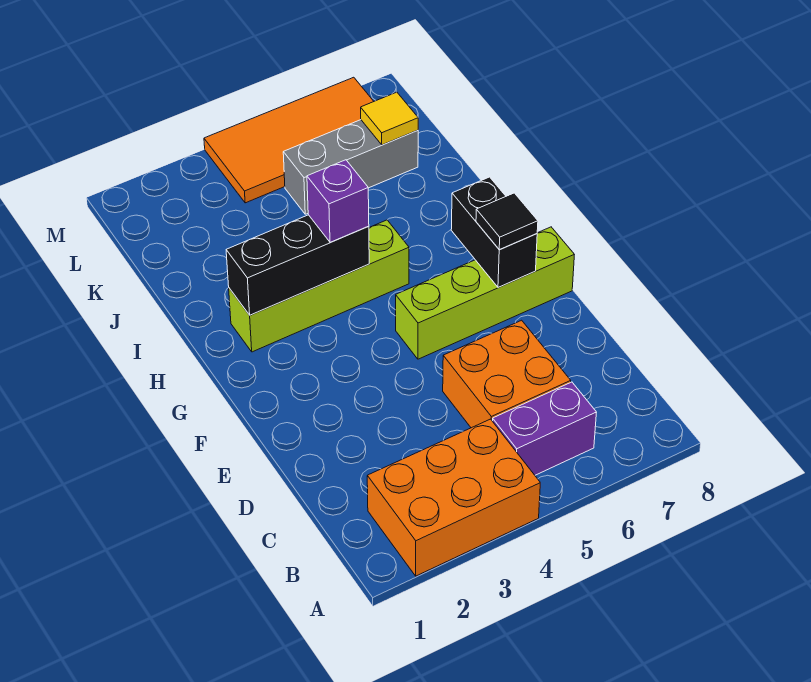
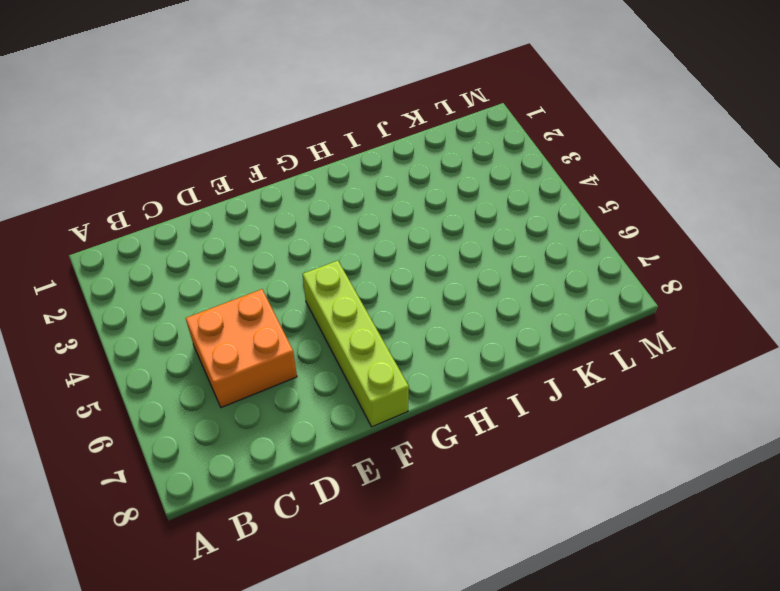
none -> orange 2x3 brick [367,419,540,576]
none -> purple 1x2 brick [493,382,597,475]
none -> lime 1x4 brick [229,220,409,352]

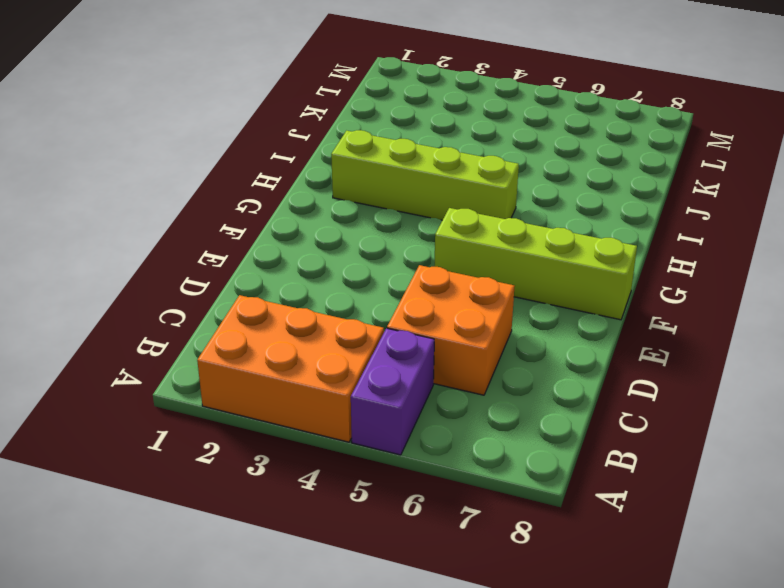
purple 1x2 brick [351,328,434,455] -> purple 1x2 brick turned to [493,382,597,475]
none -> grey 1x3 brick [283,120,418,214]
none -> orange 2x4 tile [204,77,374,203]
none -> black 1x2 brick [451,177,537,288]

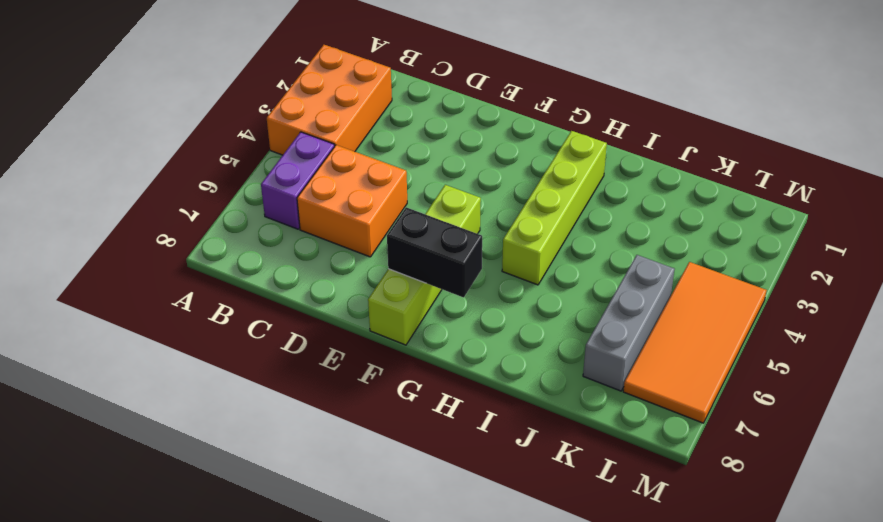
none -> black 1x3 brick [226,215,369,315]
none -> yellow 1x1 tile [361,92,418,145]
none -> black 1x1 tile [476,193,538,250]

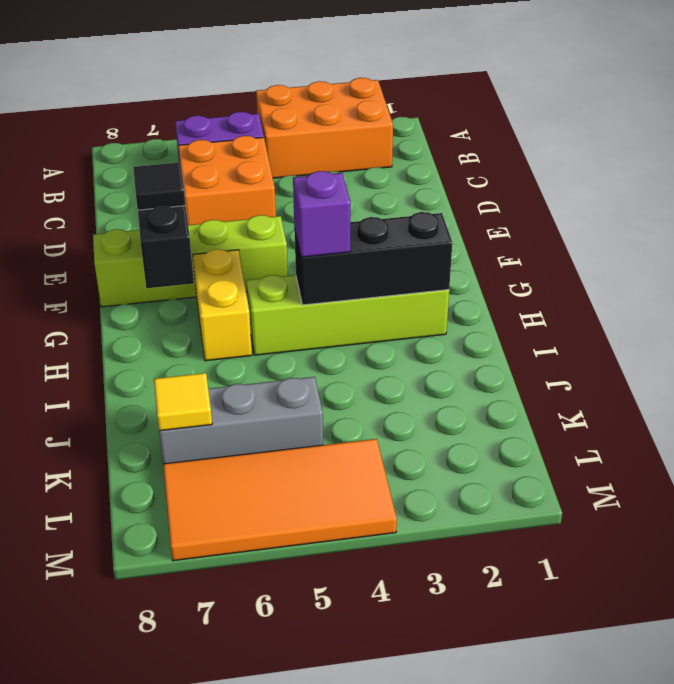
yellow 1x2 brick [193,249,252,361] -> none

